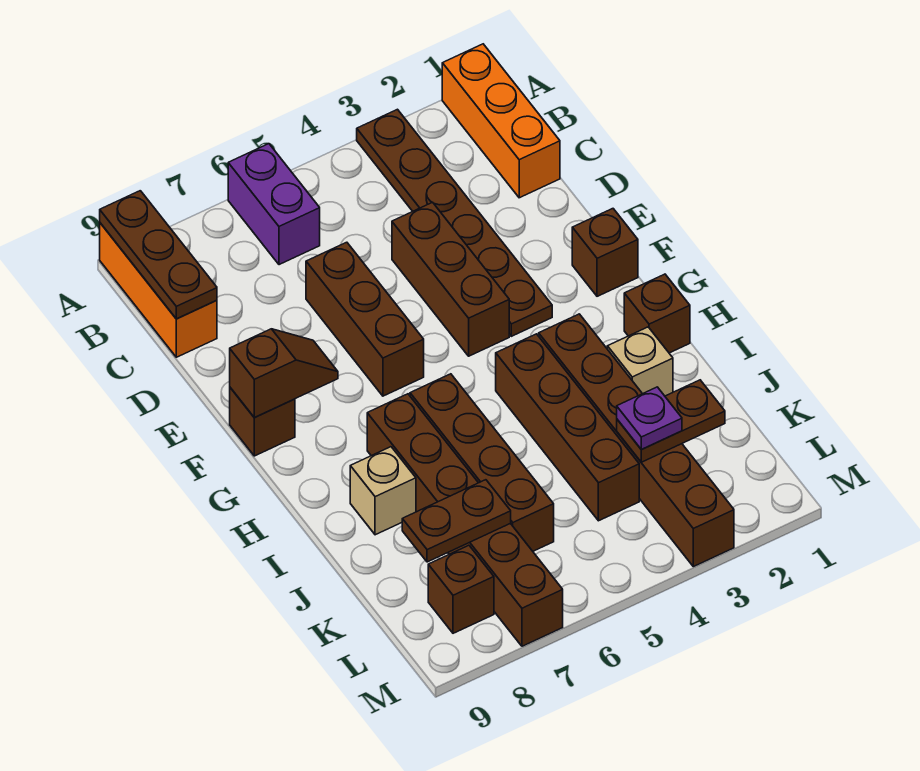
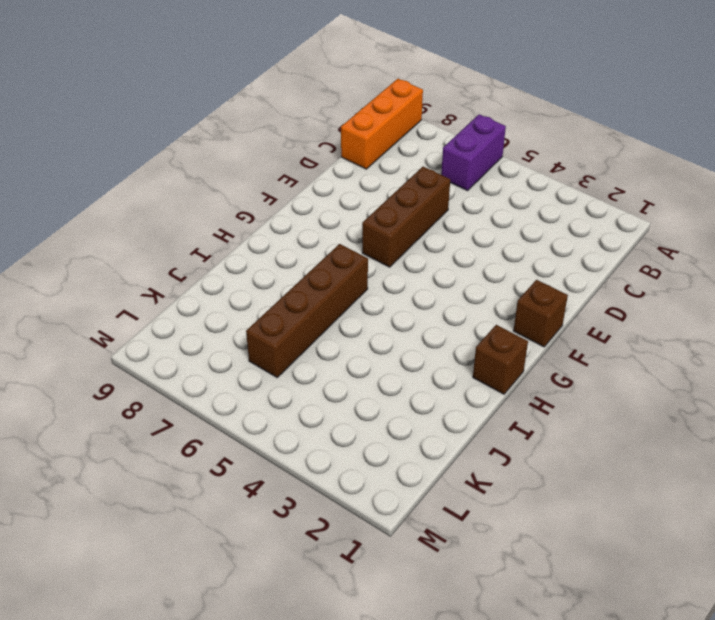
none -> orange 1x3 brick [442,44,560,198]
none -> brown 1x6 plate [357,109,552,336]
none -> brown 1x3 brick [392,202,509,356]

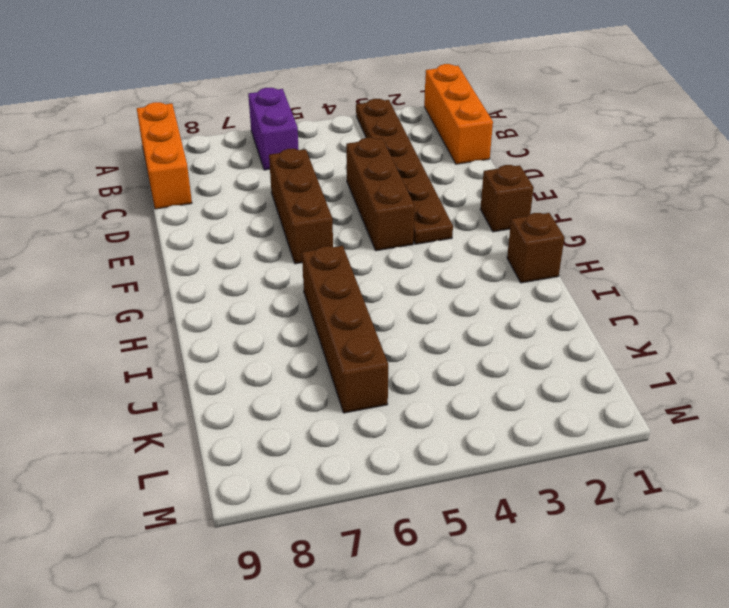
none -> brown 1x1 brick [230,388,295,456]
none -> brown 1x6 brick [539,314,734,567]
none -> brown 1x4 brick [496,334,639,521]

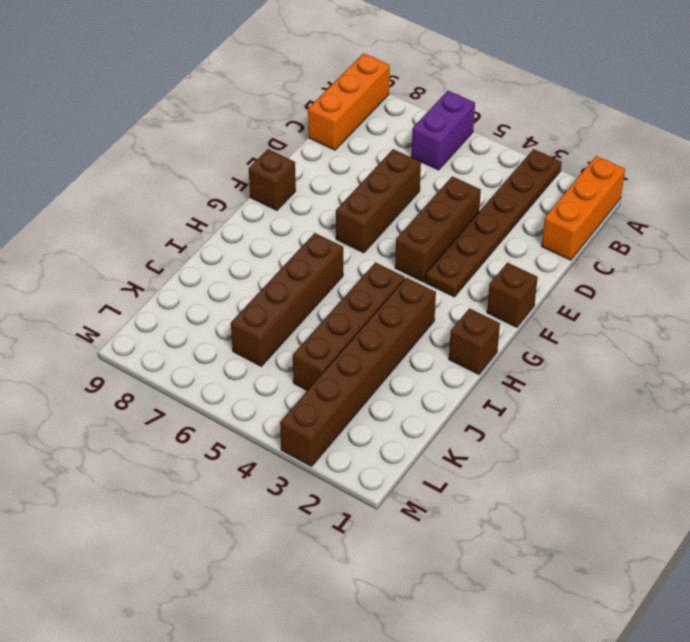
none -> brown 1x6 brick [367,394,563,646]
none -> tan 1x1 brick [607,327,673,396]
none -> tan 1x1 brick [350,447,416,535]

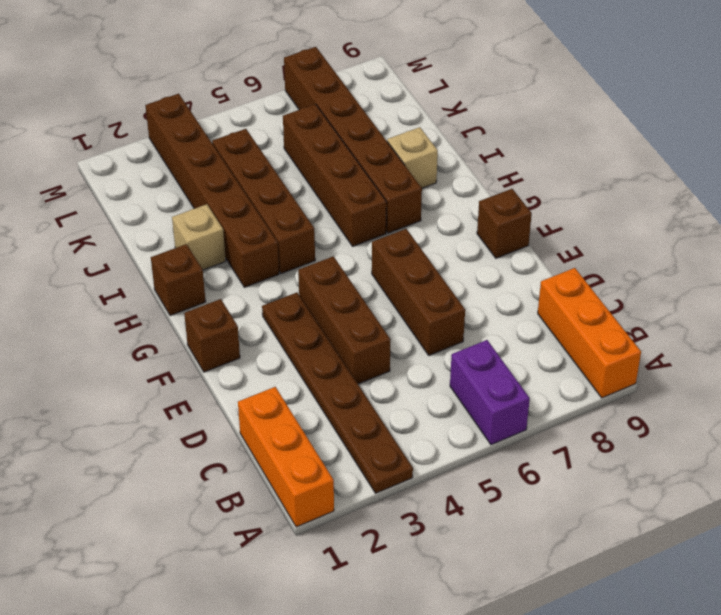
none -> brown 1x1 brick [428,545,494,633]
none -> brown 1x3 plate [100,191,217,319]
none -> brown 1x2 slope [230,329,338,417]

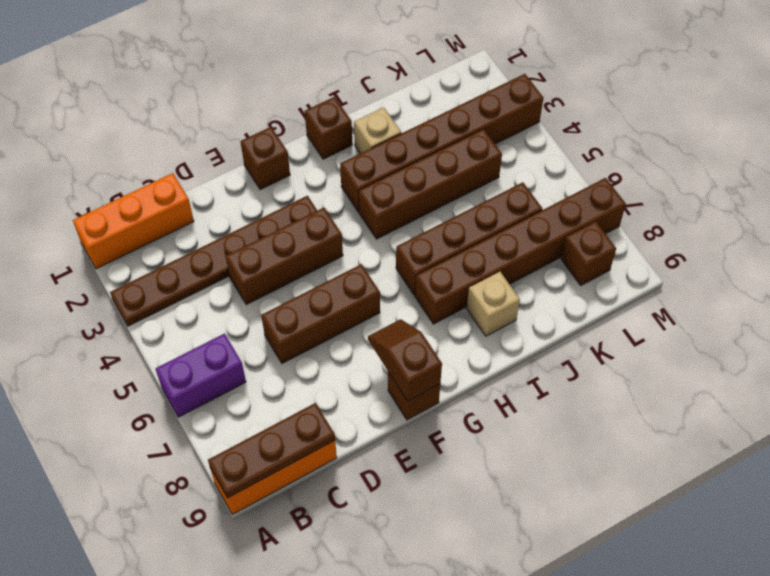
none -> brown 1x2 plate [617,380,725,462]
none -> brown 1x2 plate [402,480,511,562]
none -> purple 1x1 plate [617,387,682,450]

